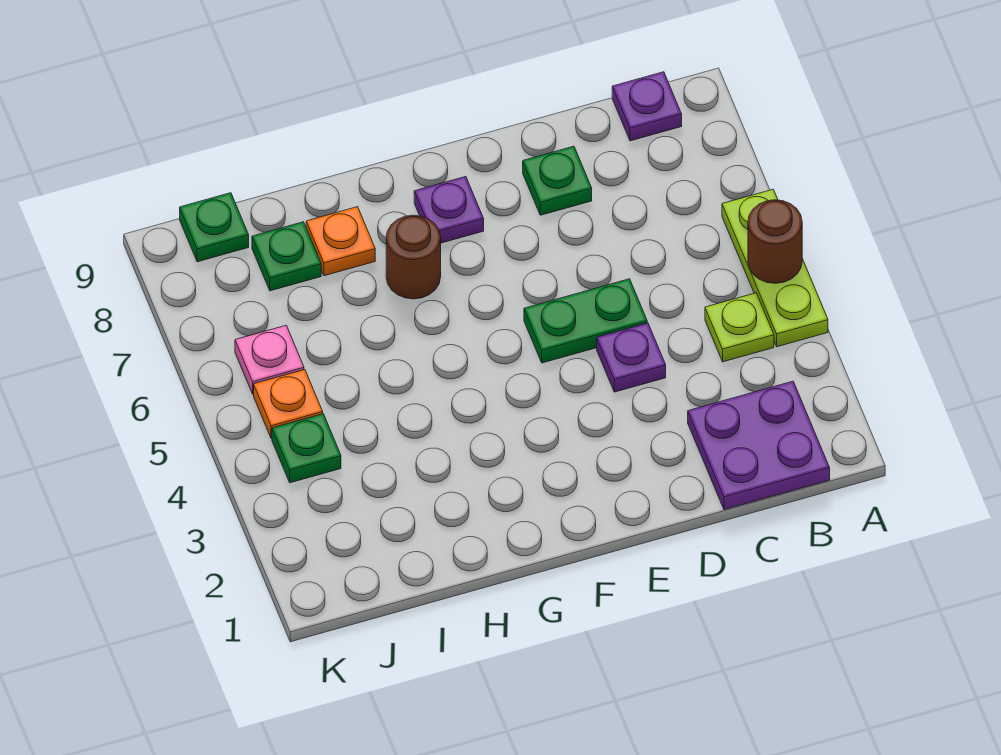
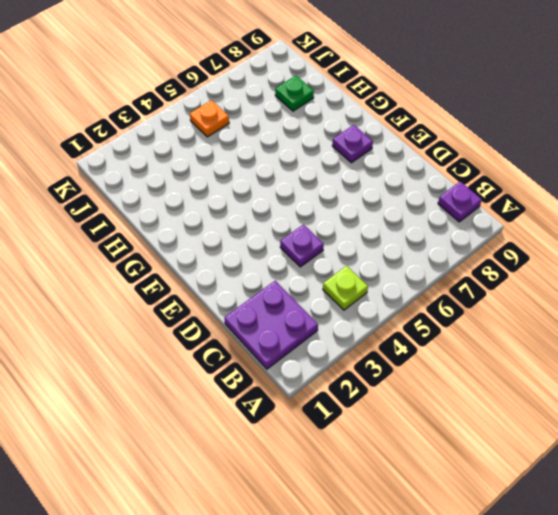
none -> lime 1x3 plate [722,190,828,347]
none -> green 1x2 plate [524,279,647,363]
none -> green 1x1 plate [523,146,592,215]

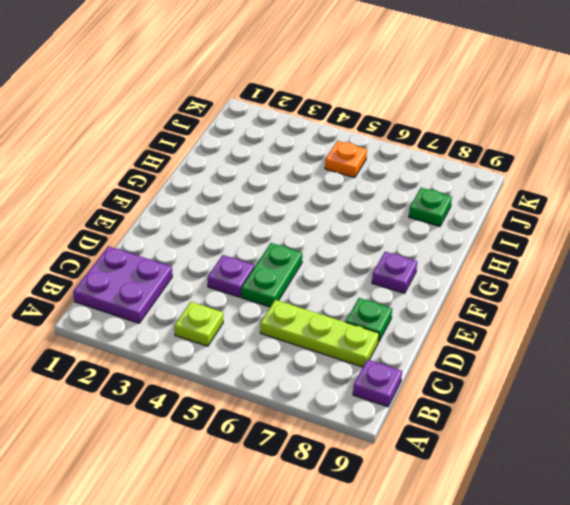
lime 1x3 plate [260,300,379,367] -> lime 1x3 plate moved to [722,190,828,347]
none -> brown 1x1 round brick [386,215,441,299]
none -> orange 1x1 plate [306,207,375,276]
none -> green 1x1 plate [272,414,341,483]

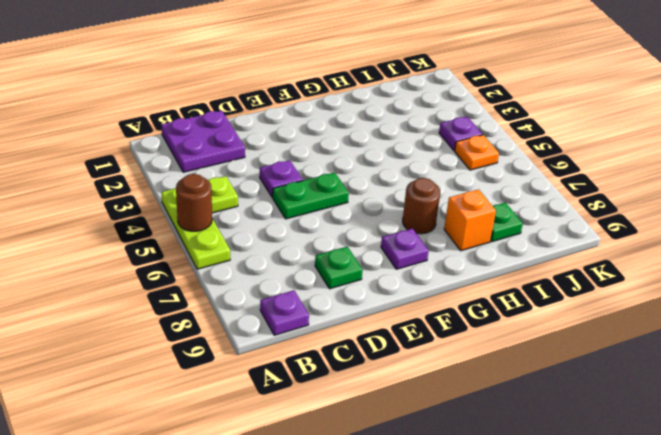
orange 1x1 brick [444,190,496,251] -> orange 1x1 plate [306,207,375,276]
purple 1x1 plate [439,117,482,151] -> green 1x1 plate [272,414,341,483]
none -> pink 1x1 plate [235,326,304,394]
none -> green 1x1 plate [180,193,249,262]

